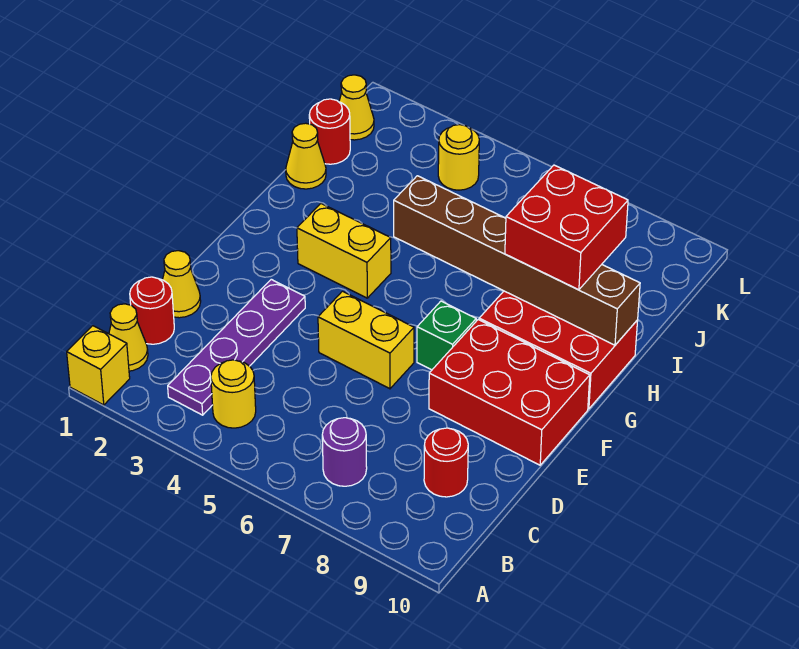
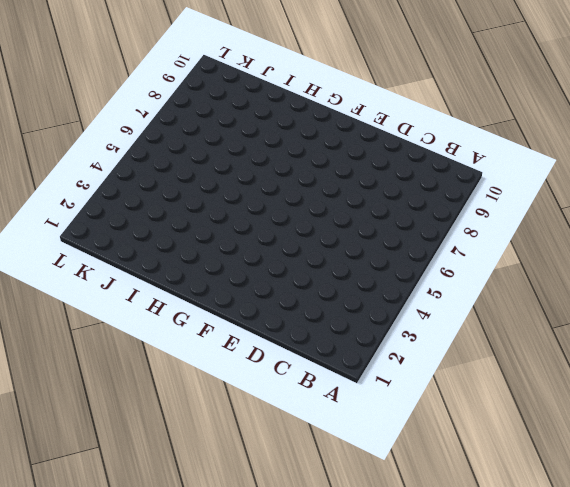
none -> yellow 1x1 brick [67,326,130,405]
none -> yellow 1x1 cone [109,304,148,371]
none -> purple 1x4 plate [168,279,305,415]

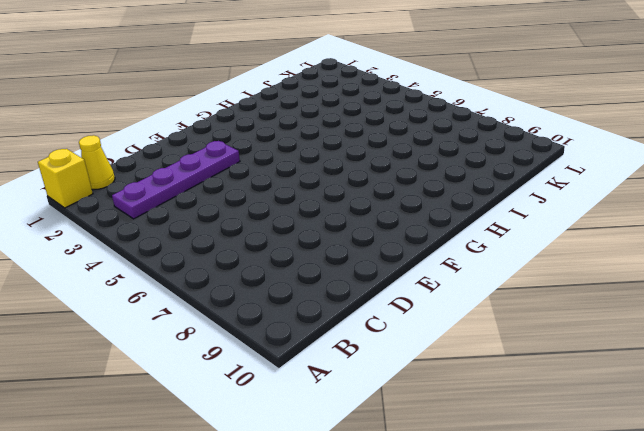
none -> yellow 1x1 round brick [211,360,256,428]
none -> purple 1x1 round brick [322,418,367,486]
none -> red 1x1 round brick [130,277,174,344]

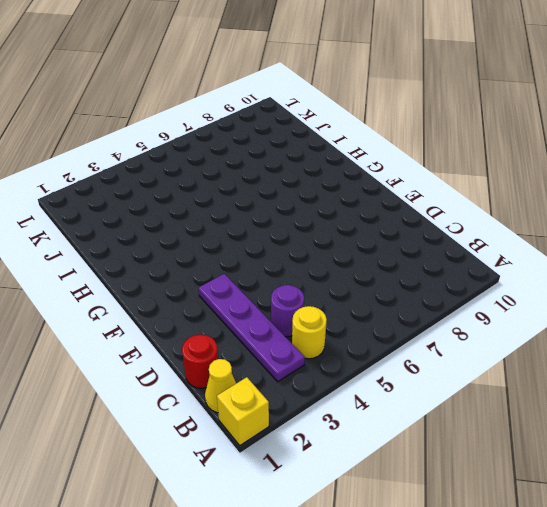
purple 1x1 round brick [271,285,304,337] -> purple 1x1 round brick moved to [322,418,367,486]
none -> red 1x1 round brick [424,428,468,497]
none -> yellow 1x1 cone [163,251,201,318]
none -> yellow 1x2 brick [318,291,414,389]

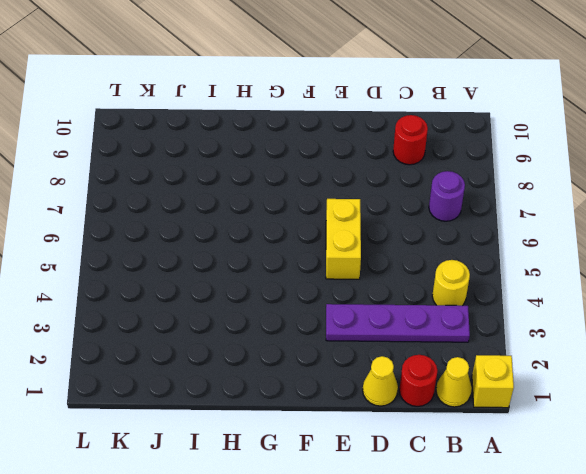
none -> red 2x3 brick [429,320,590,465]
none -> green 1x1 brick [417,301,476,370]
none -> yellow 1x2 brick [297,204,391,298]

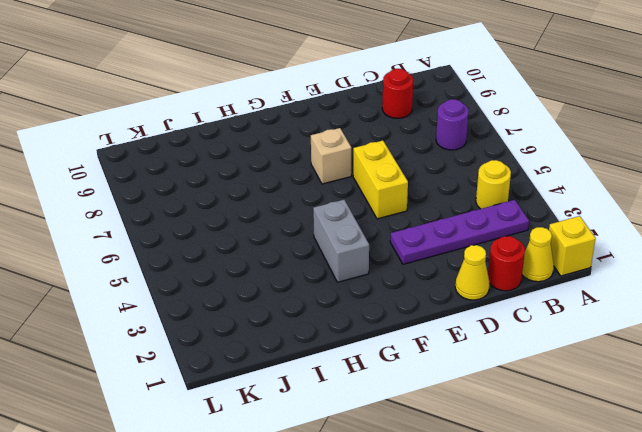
tan 1x1 brick [311,128,351,184] -> green 1x1 brick [417,301,476,370]
grey 1x2 brick [313,200,369,282] -> yellow 1x2 brick [297,204,391,298]
none -> red 2x3 brick [429,320,590,465]
none -> red 2x3 brick [479,291,638,409]
none -> yellow 1x1 cone [286,123,326,189]

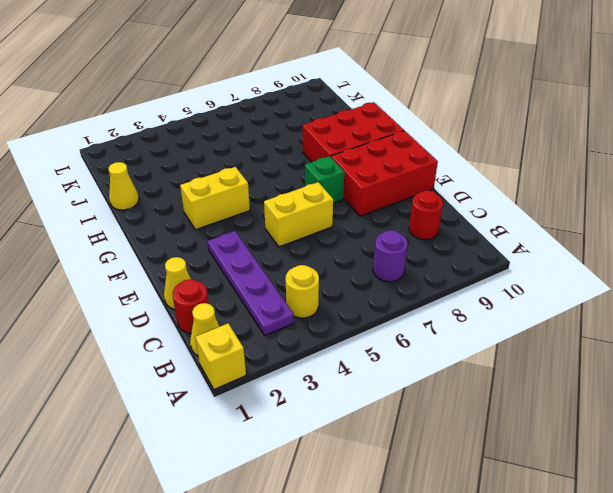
none -> red 1x1 round brick [309,99,350,164]
none -> yellow 1x1 cone [339,75,374,140]
none -> yellow 1x1 round brick [438,125,479,190]

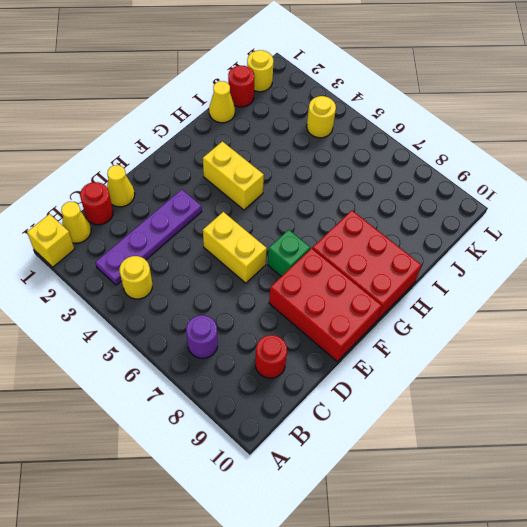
yellow 1x1 round brick [247,50,274,92] -> yellow 1x1 cone [339,75,374,140]
none -> brown 1x6 brick [394,176,640,345]
none -> red 2x2 brick [505,165,628,290]

